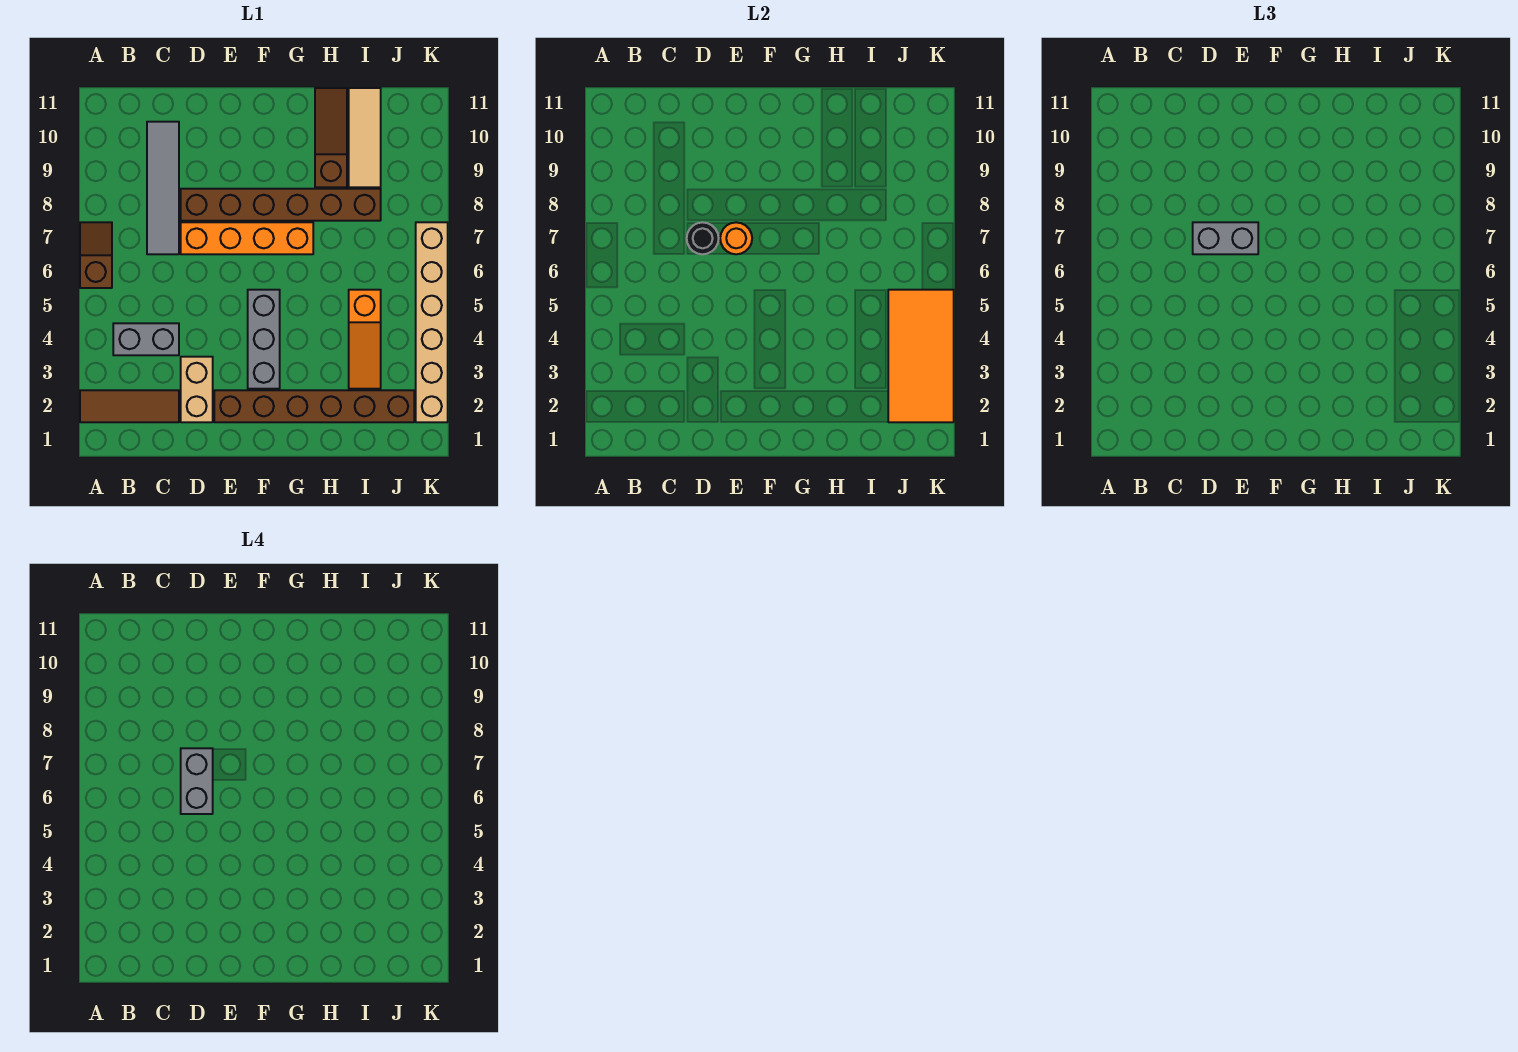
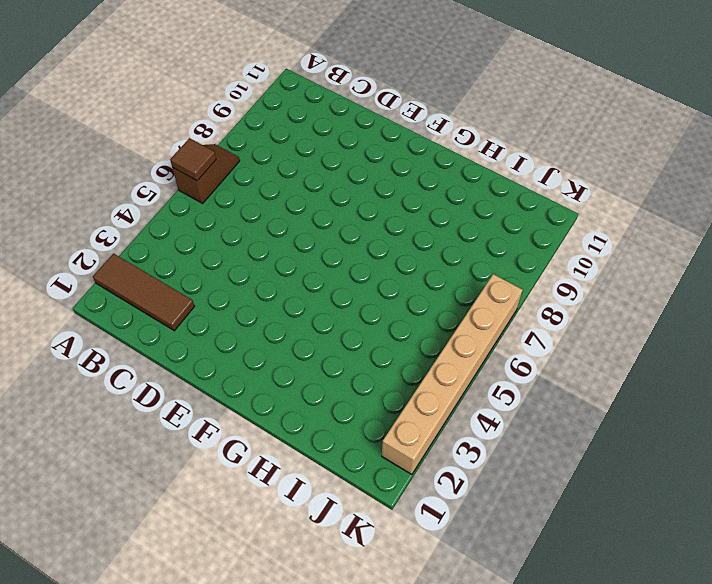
brown 1x1 tile [170,138,216,181] -> none
none -> grey 1x2 brick [113,323,179,355]
none -> grey 1x4 tile [147,122,179,254]
none -> tan 1x2 brick [181,357,213,422]

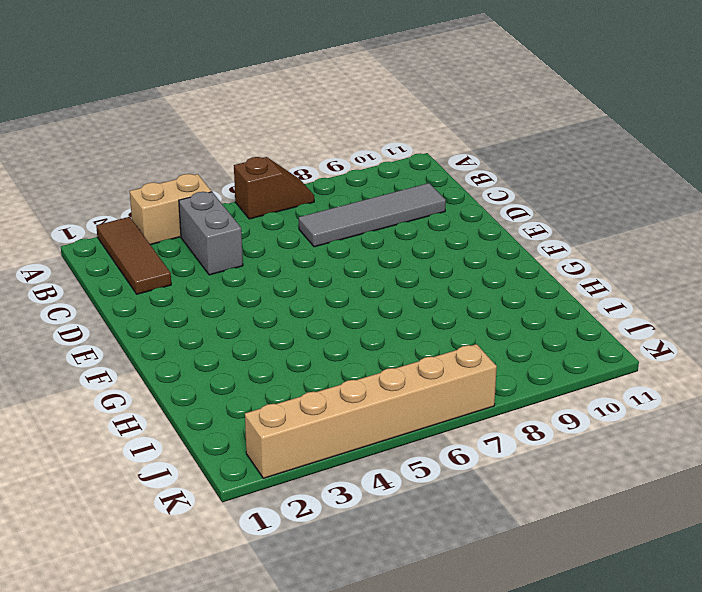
tan 1x2 brick [130,174,212,245] -> tan 1x2 brick moved to [181,357,213,422]
none -> orange 1x4 brick [181,222,313,254]
none -> brown 1x6 brick [181,189,381,221]
none -> brown 1x6 brick [214,390,414,422]

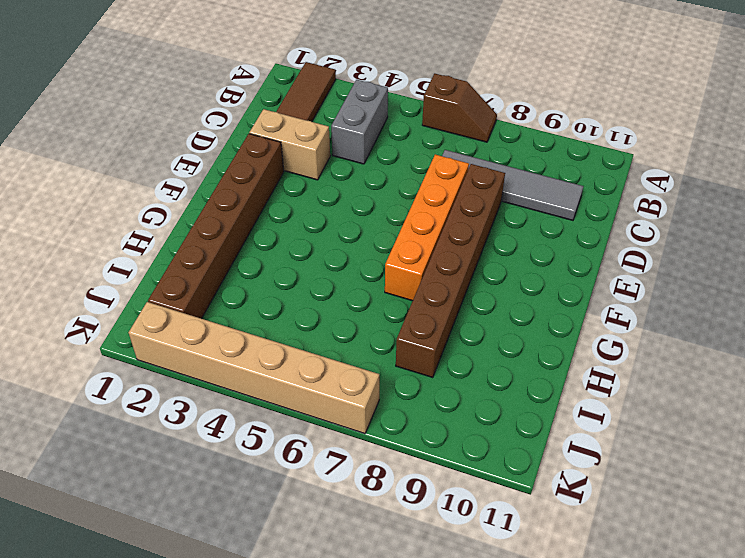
none -> grey 1x3 brick [248,290,280,389]
none -> brown 1x3 slope [315,88,347,187]
none -> orange 1x3 slope [349,290,381,389]

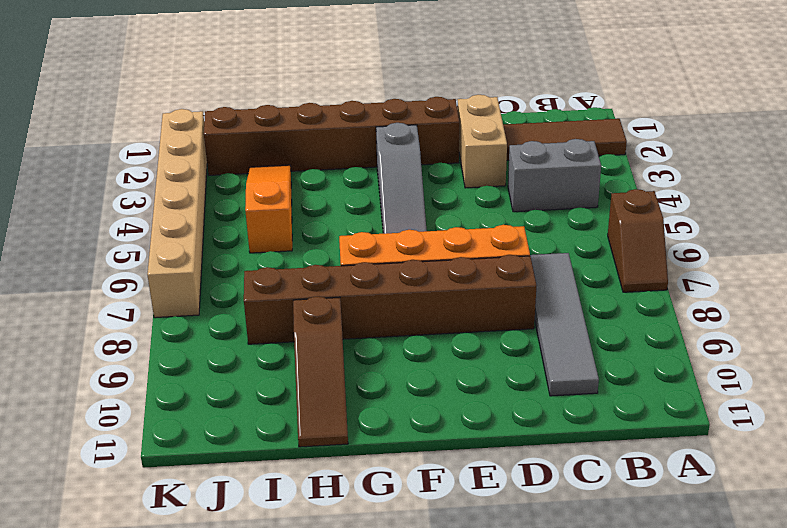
grey 1x3 slope [376,123,427,234] -> grey 1x3 brick [248,290,280,389]
none -> tan 1x3 tile [349,88,381,187]
none -> black 1x1 round brick [687,222,719,254]
none -> orange 1x1 round brick [720,222,752,254]

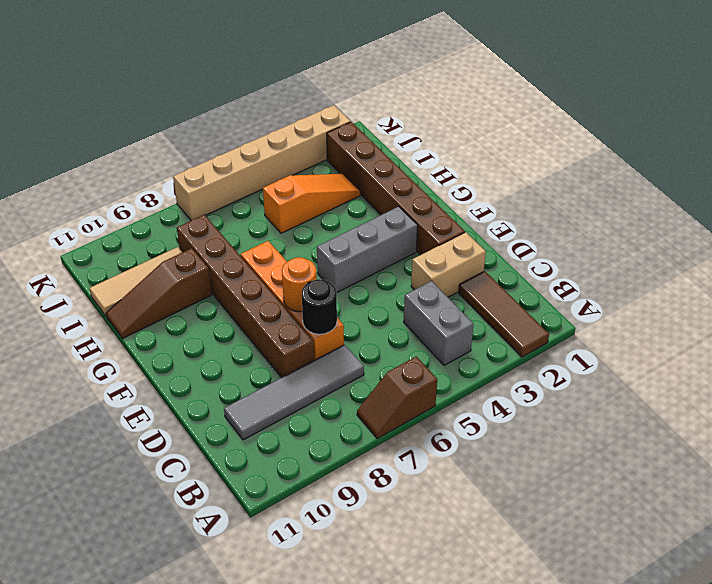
none -> orange 2x4 tile [888,290,954,422]
none -> grey 1x2 brick [1193,222,1258,254]
none -> grey 1x2 brick [181,748,213,814]

